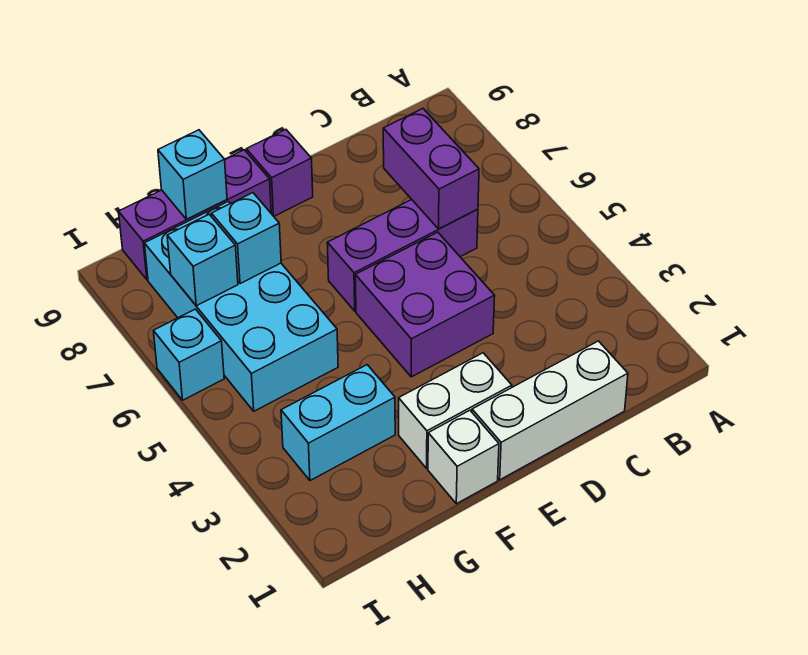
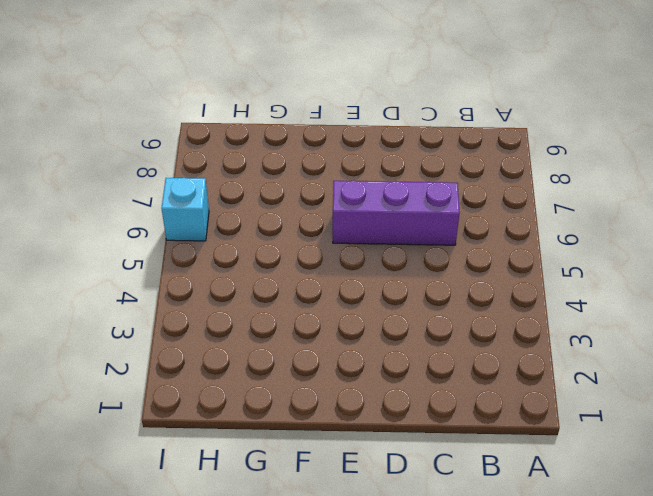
none -> white 1x3 brick [472,341,628,480]
none -> purple 2x2 brick [355,232,495,377]
none -> white 1x2 brick [399,353,512,468]

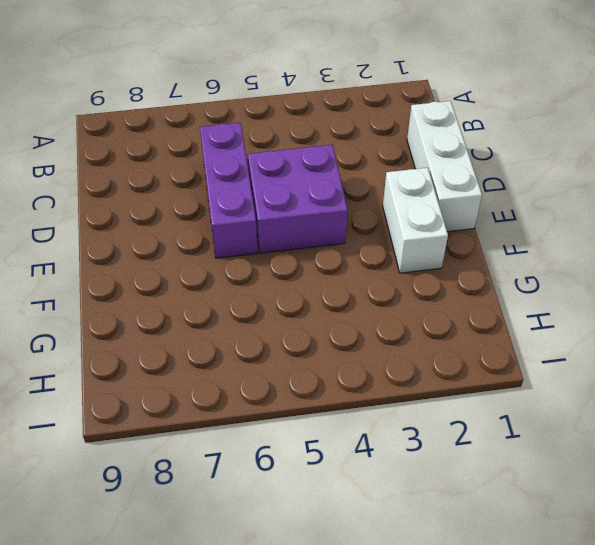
none -> purple 1x1 brick [246,130,313,216]
none -> white 1x1 brick [428,410,499,504]
none -> purple 1x3 brick [119,150,271,280]

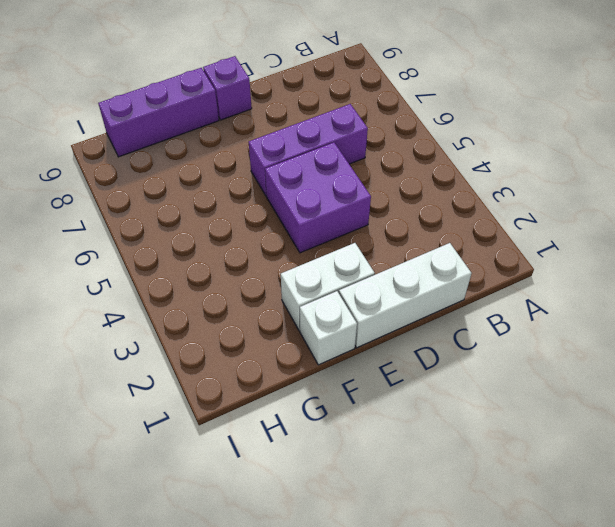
none -> cyan 1x2 brick [281,365,395,481]
none -> cyan 2x4 brick [144,201,338,411]
none -> cyan 1x1 brick [153,309,224,400]

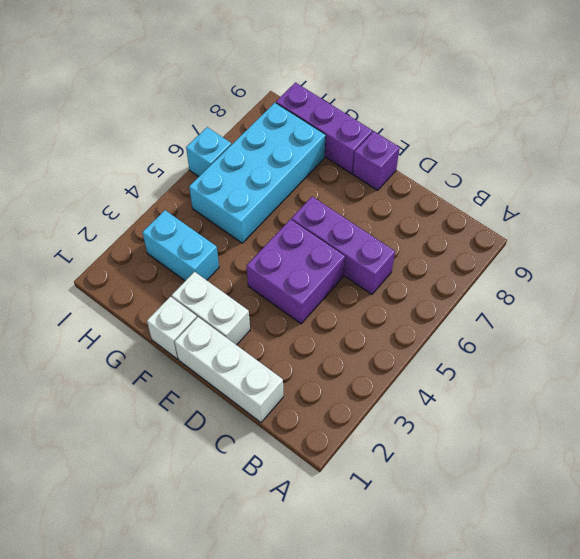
none -> purple 1x2 brick [383,109,479,229]
none -> cyan 1x1 brick [211,193,281,284]
none -> cyan 1x1 brick [158,130,227,219]

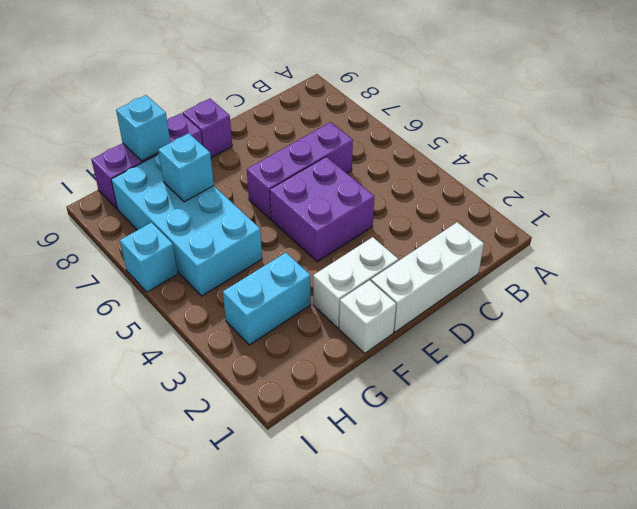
none -> purple 1x2 brick [383,109,479,229]
none -> cyan 1x1 brick [167,214,238,306]

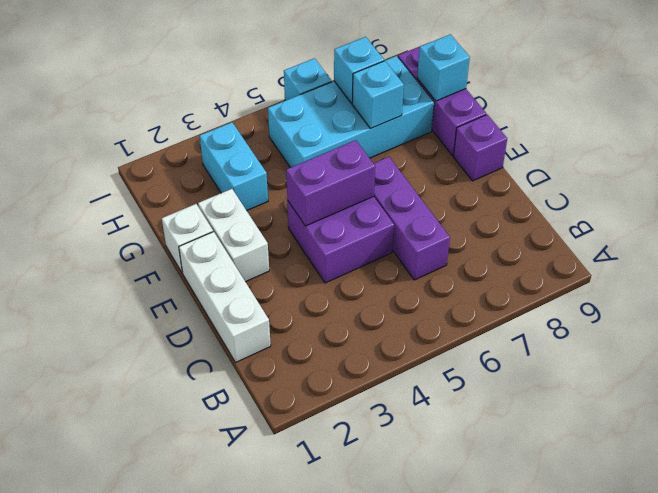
purple 1x2 brick [286,140,375,226] -> purple 1x2 brick moved to [383,109,479,229]

